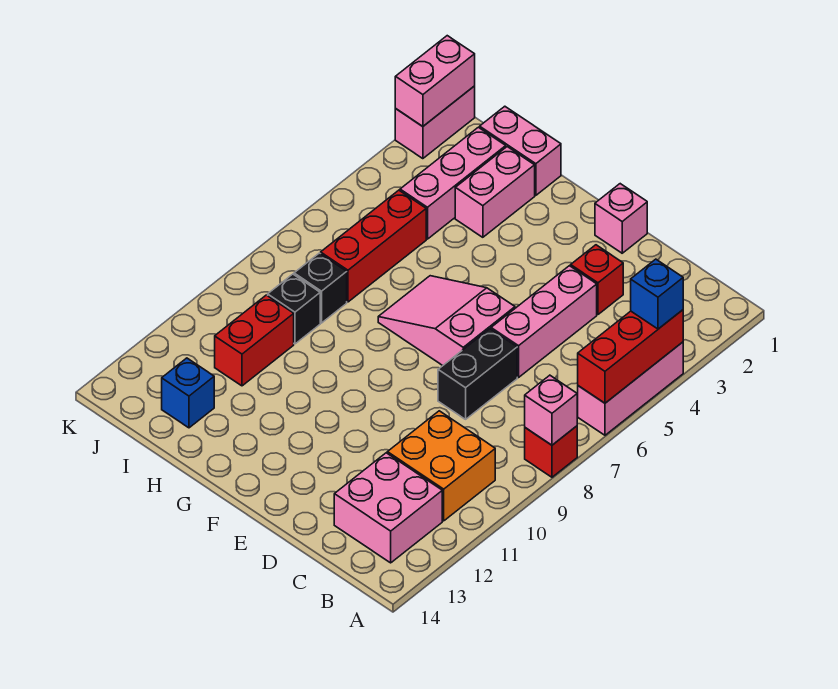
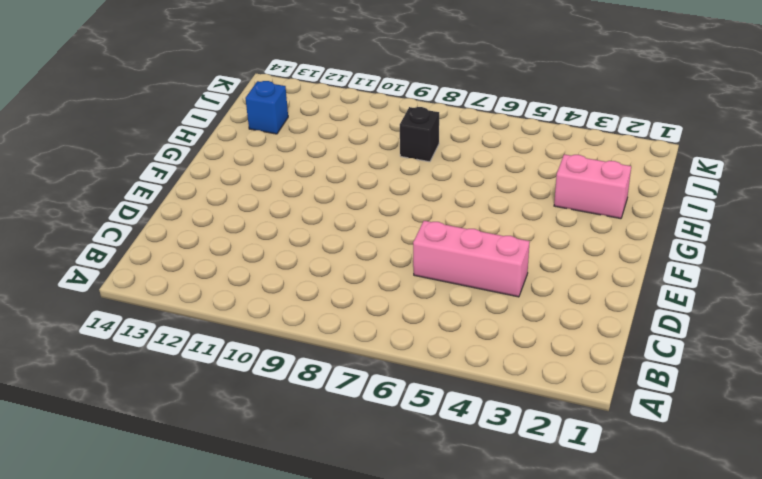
none -> pink 1x3 brick [577,342,683,435]
none -> red 1x1 brick [525,426,577,477]
none -> orange 2x2 brick [387,411,495,521]

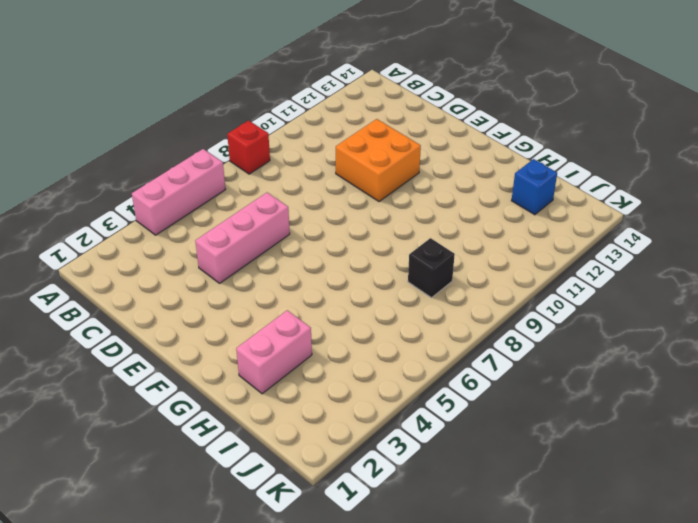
orange 2x2 brick [336,119,421,202] -> orange 2x2 brick moved to [387,411,495,521]
none -> pink 2x2 brick [334,453,442,563]
none -> red 1x1 brick [571,245,623,314]
none -> black 1x2 brick [438,329,517,419]

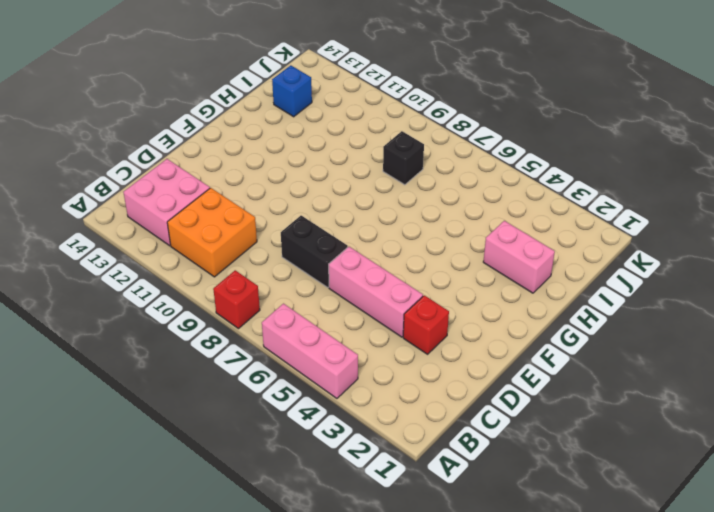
none -> pink 1x1 brick [595,184,647,253]
none -> pink 2x3 slope [378,276,515,366]
none -> pink 1x2 brick [480,106,561,195]

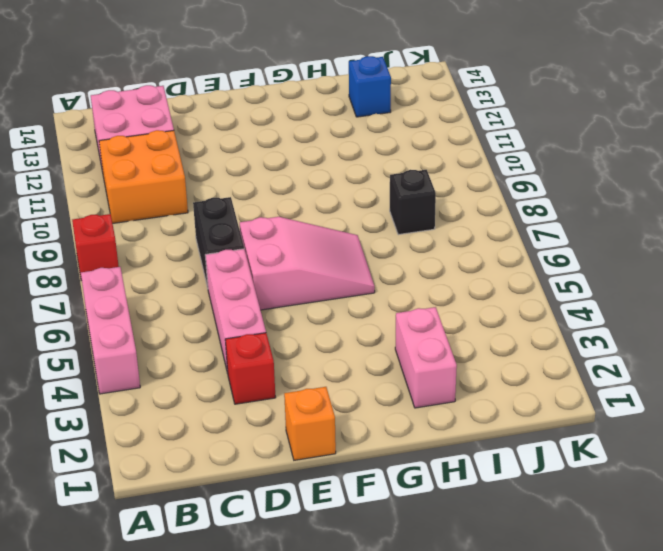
orange 1x1 brick [284,387,336,460] -> pink 1x1 brick [595,184,647,253]
none -> pink 1x2 brick [480,106,561,195]
none -> pink 1x3 brick [400,127,506,239]
none -> red 1x3 brick [321,190,426,302]

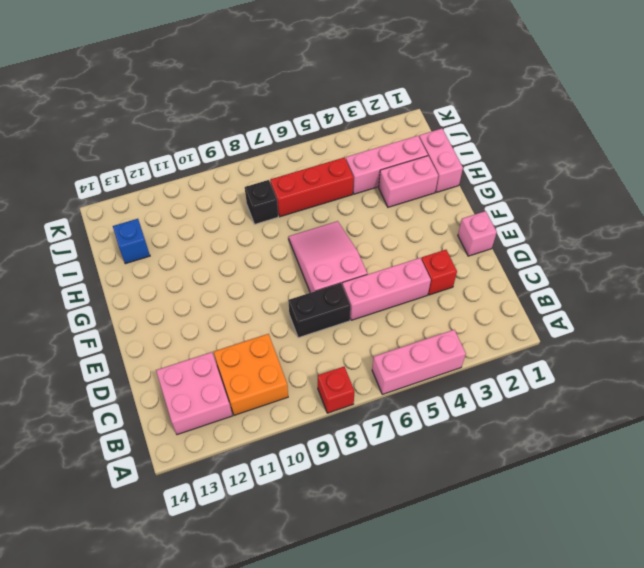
none -> black 1x1 brick [268,274,320,344]
none -> red 1x2 brick [215,295,294,386]
none -> pink 1x2 brick [395,86,475,159]

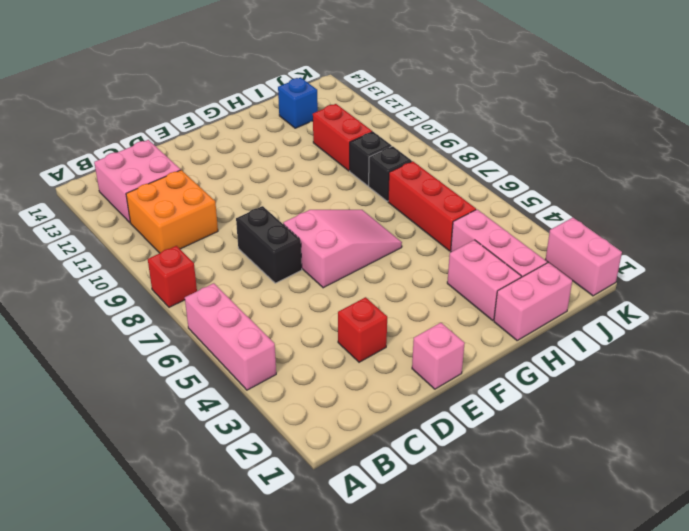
none -> pink 1x3 brick [491,266,597,377]
none -> red 1x3 brick [578,310,683,403]
none -> pink 1x1 brick [525,375,577,445]

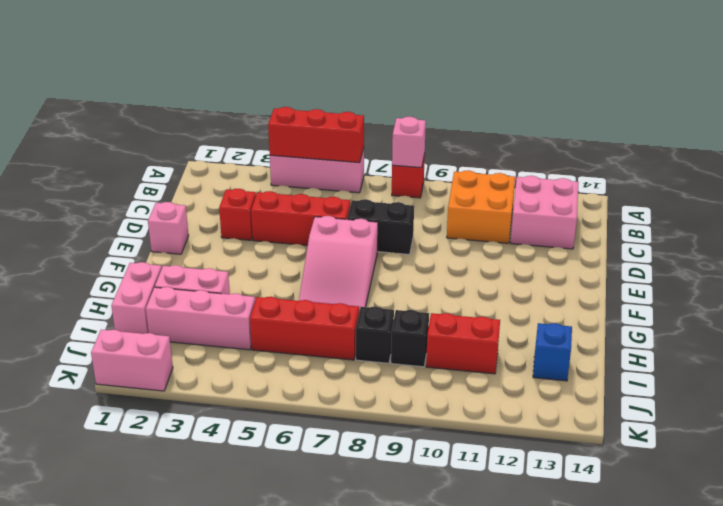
red 1x3 brick [251,191,350,245] -> pink 1x3 brick [491,266,597,377]
none -> pink 1x2 brick [395,36,475,126]
none -> blue 1x1 brick [631,259,683,329]

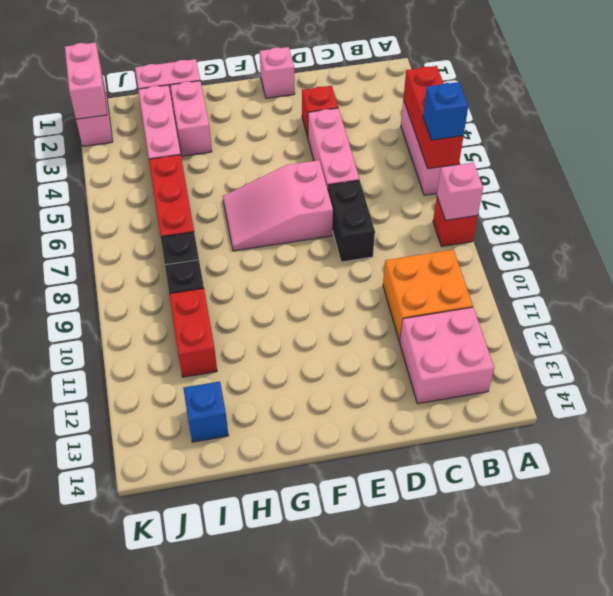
blue 1x1 brick [423,82,468,140] -> blue 1x1 brick moved to [631,259,683,329]

